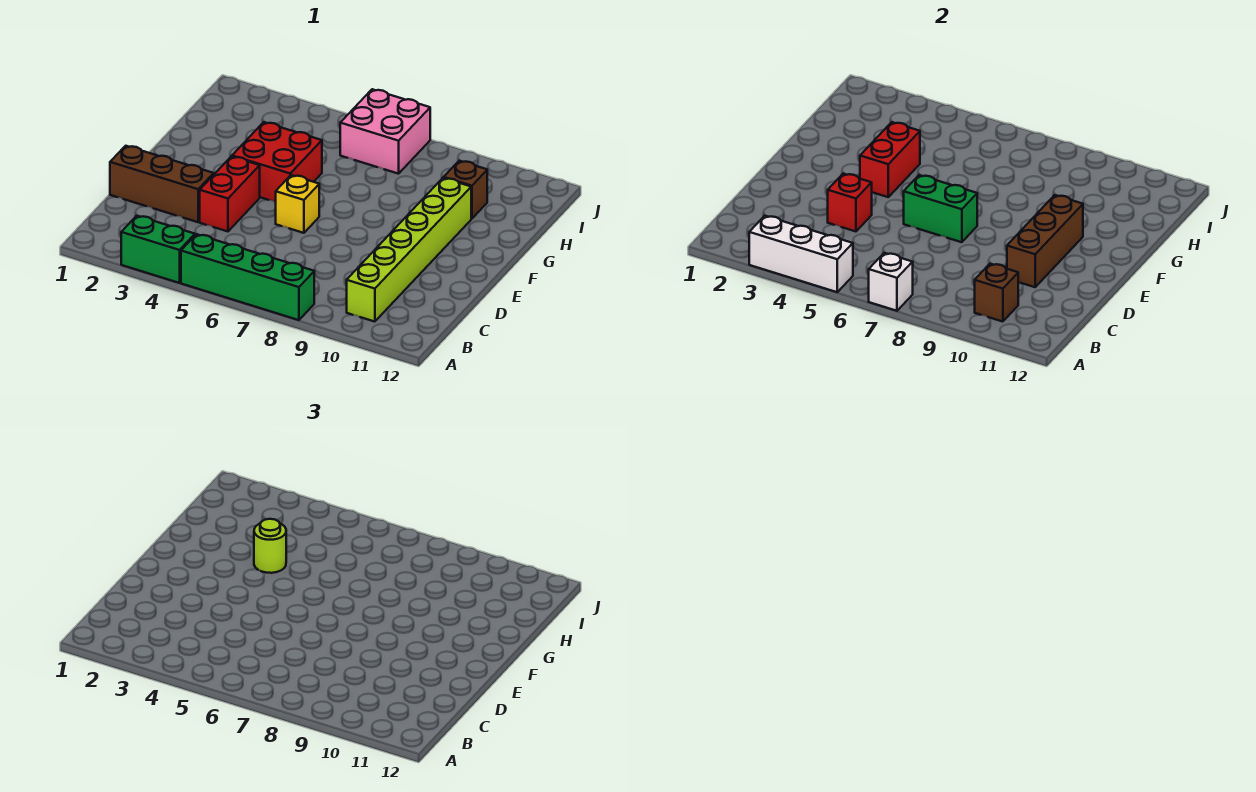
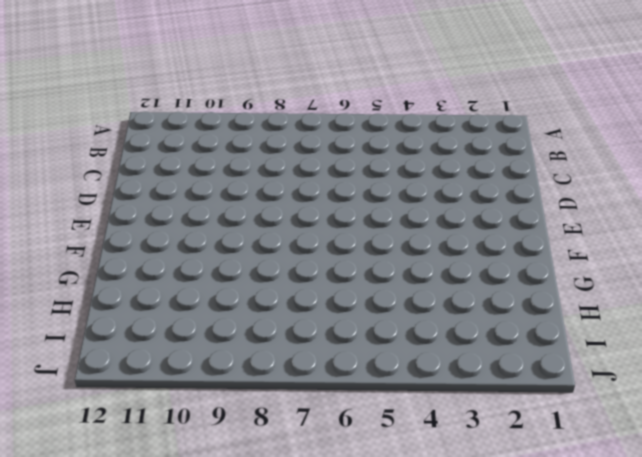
none -> green 1x2 brick [121,216,195,283]
none -> green 1x4 brick [181,234,314,320]
none -> lime 1x6 brick [347,178,471,322]

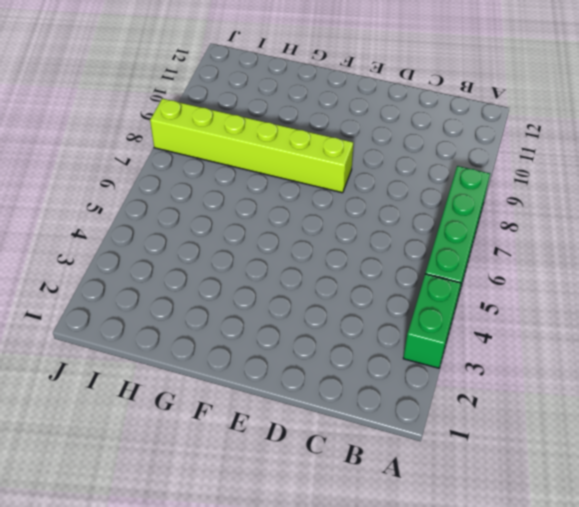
lime 1x6 brick [150,98,353,193] -> lime 1x6 brick moved to [347,178,471,322]
none -> brown 1x3 brick [110,146,214,222]
none -> red 1x2 brick [200,156,260,231]
none -> yellow 1x1 brick [276,175,319,233]

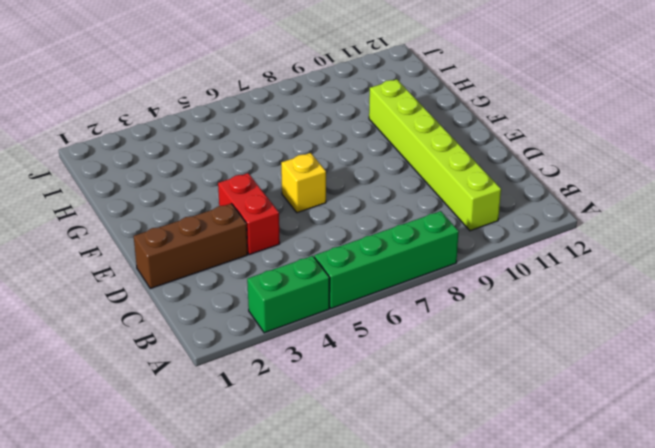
none -> red 2x2 brick [232,122,322,202]
none -> brown 1x1 brick [444,161,487,219]
none -> pink 2x2 brick [340,89,430,174]

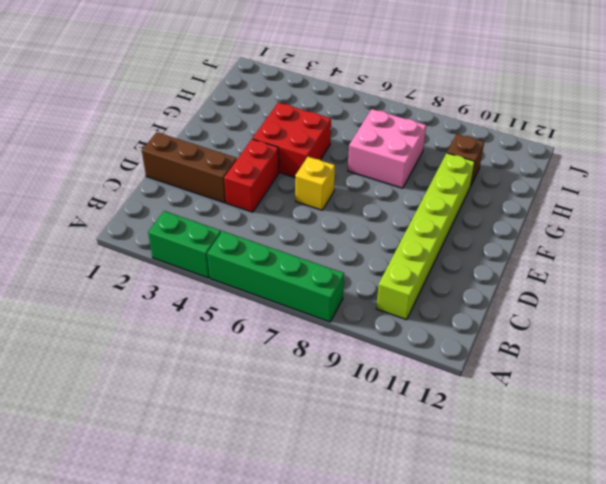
pink 2x2 brick [348,109,426,188] -> pink 2x2 brick moved to [340,89,430,174]
none -> white 1x3 brick [749,216,853,292]
none -> white 1x1 brick [869,253,913,311]
none -> brown 1x1 brick [975,264,1018,322]

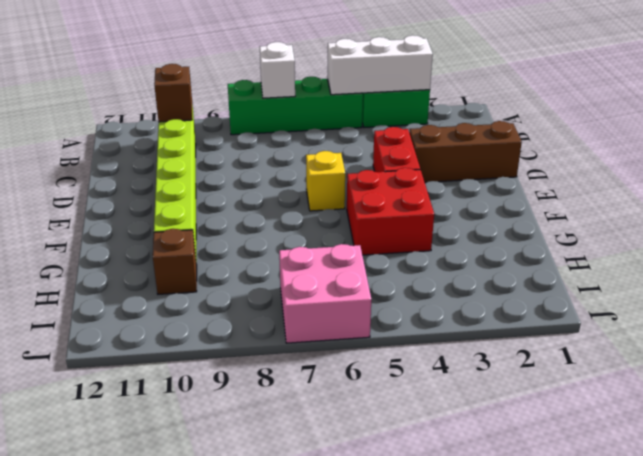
none -> red 1x1 brick [828,174,872,231]
none -> brown 1x3 brick [1007,195,1083,287]
none -> green 1x2 brick [904,175,977,242]

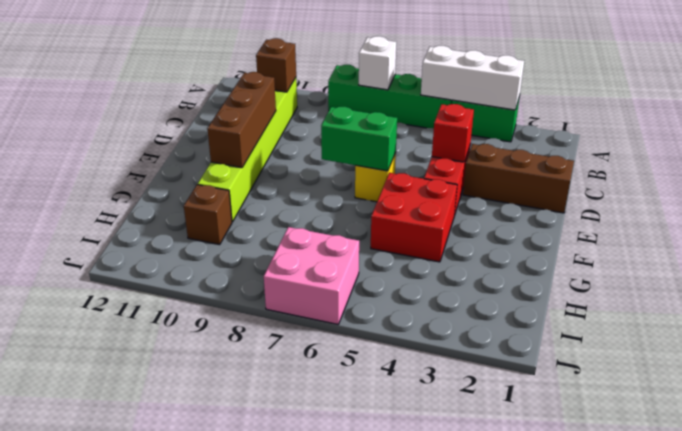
none -> red 1x2 brick [860,122,920,197]
none -> lime 1x1 round brick [254,519,286,573]

